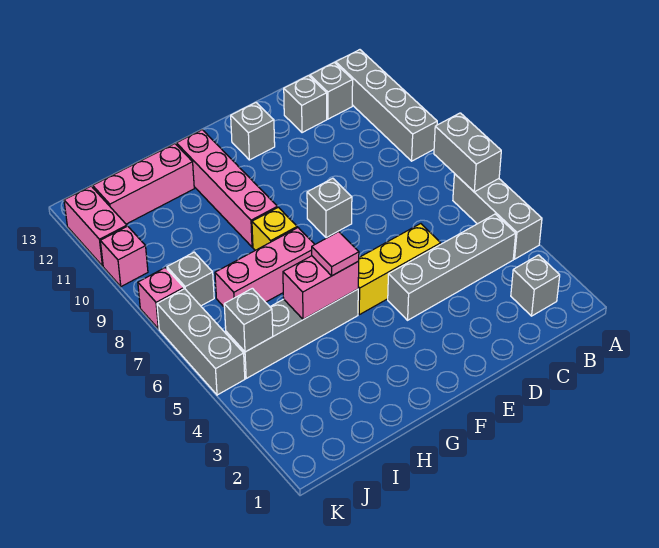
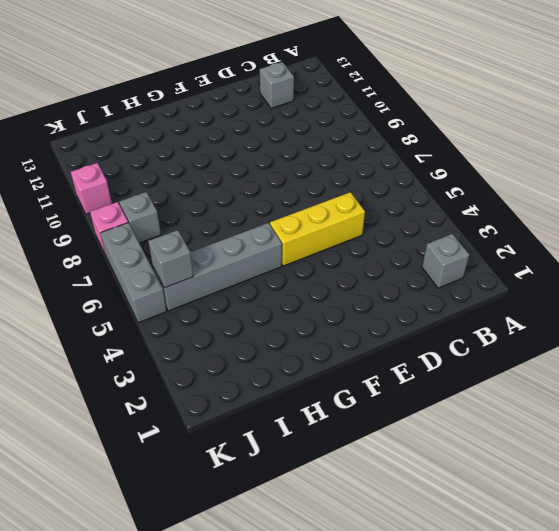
none -> grey 1x3 brick [453,174,542,259]
none -> grey 1x4 brick [336,50,437,161]
none -> grey 1x4 brick [388,214,516,320]

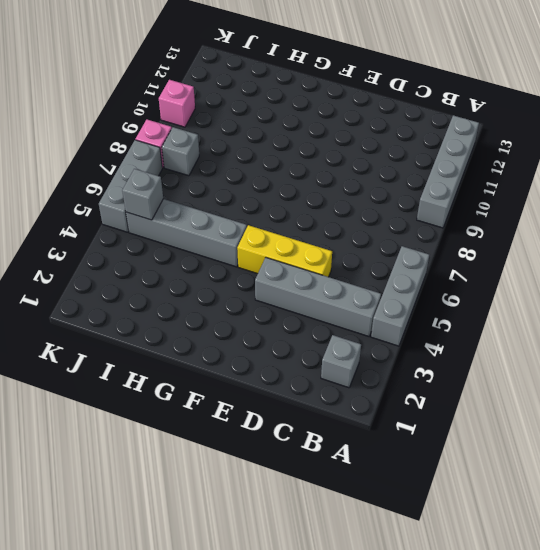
none -> grey 1x1 brick [310,63,353,119]
none -> grey 1x1 brick [284,76,327,133]
none -> grey 1x1 brick [307,178,352,238]

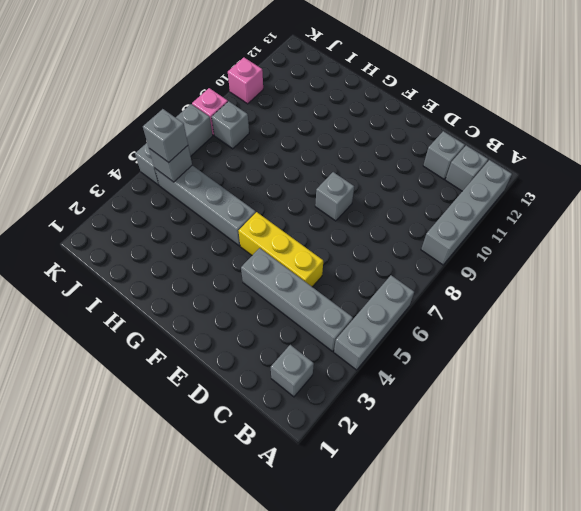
grey 1x1 brick [143,109,188,162] -> grey 1x1 brick moved to [231,103,275,160]
none -> pink 1x3 brick [215,228,315,307]
none -> yellow 1x1 brick [252,207,297,250]
none -> pink 1x4 brick [176,130,277,247]

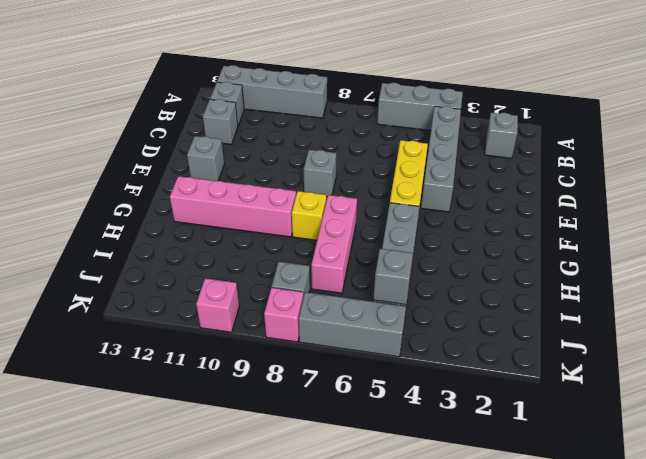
none -> pink 1x3 brick [93,144,194,224]
none -> pink 1x2 brick [64,186,127,266]
none -> grey 1x2 brick [434,113,501,192]

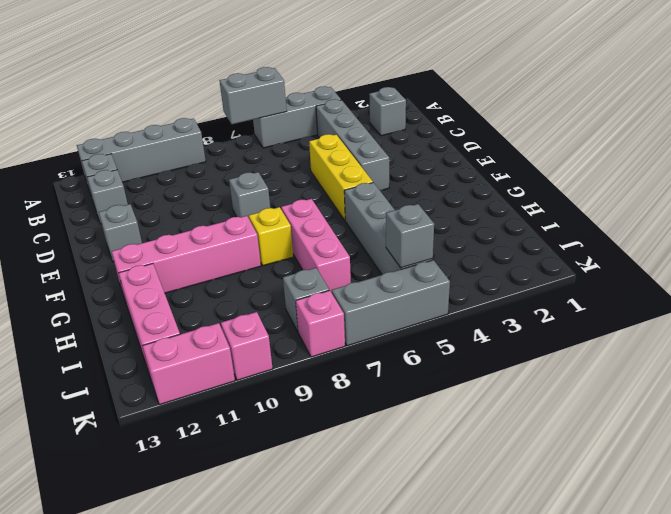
none -> pink 1x2 brick [283,256,359,319]
none -> pink 1x1 tile [312,232,359,276]

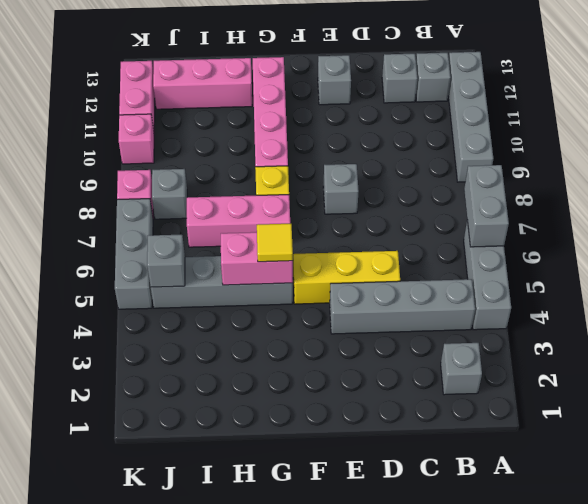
yellow 1x1 tile [257,224,293,262] -> pink 1x1 tile [312,232,359,276]

